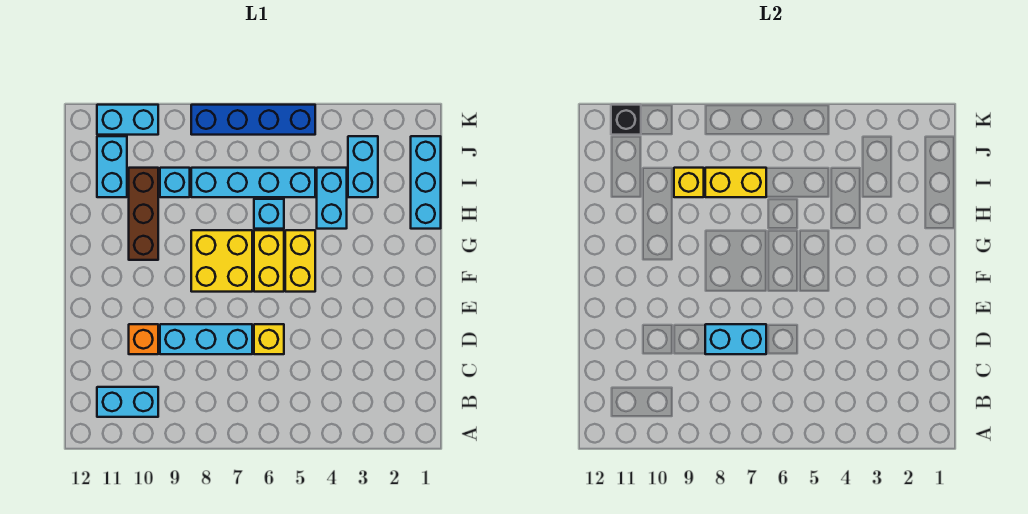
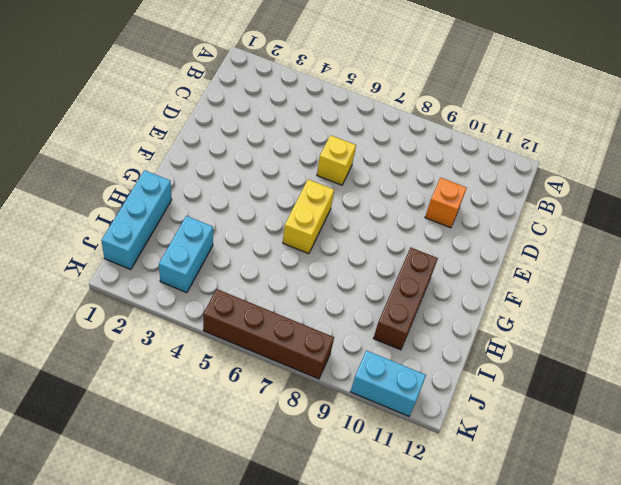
brown 1x4 brick [203,289,334,379] -> blue 1x4 brick [191,105,315,135]
none -> cyan 1x2 brick [97,387,158,417]
none -> cyan 1x3 brick [160,324,252,354]
none -> yellow 1x2 brick [285,230,315,292]

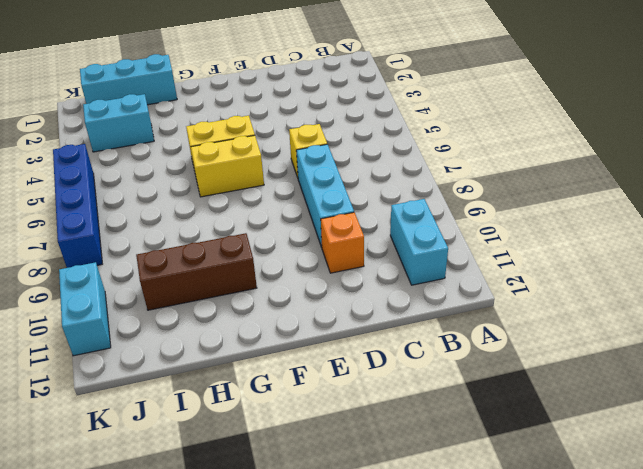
none -> yellow 2x2 brick [191,230,252,292]
none -> cyan 1x2 brick [317,168,347,229]
none -> cyan 1x1 brick [254,199,284,229]

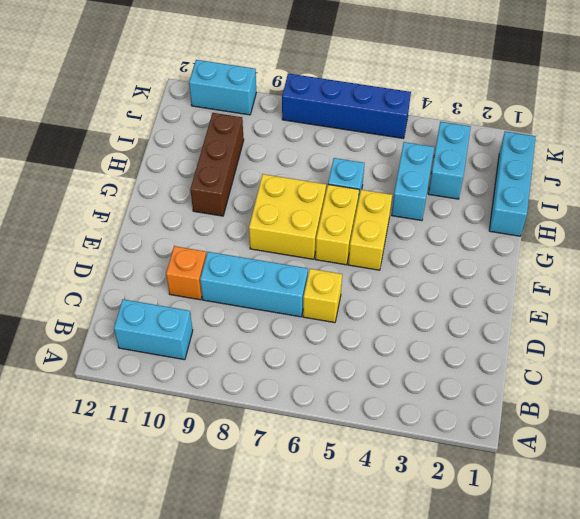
none -> cyan 1x4 brick [191,168,315,197]
none -> cyan 1x1 brick [160,168,190,197]
none -> cyan 1x2 brick [97,136,127,197]

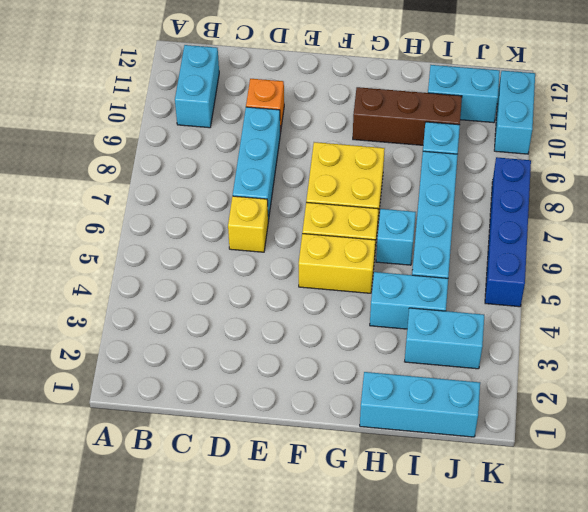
none -> cyan 1x2 brick [705,324,766,354]
none -> yellow 1x2 brick [705,168,766,197]
none -> yellow 1x1 brick [674,168,704,197]

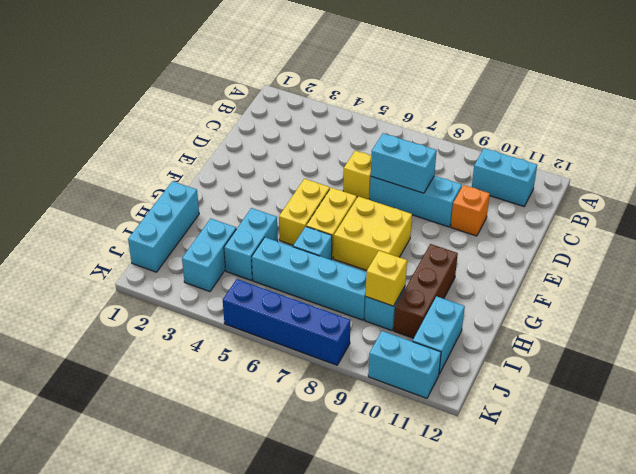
none -> yellow 1x2 brick [705,168,766,197]
none -> black 1x1 brick [611,105,641,135]

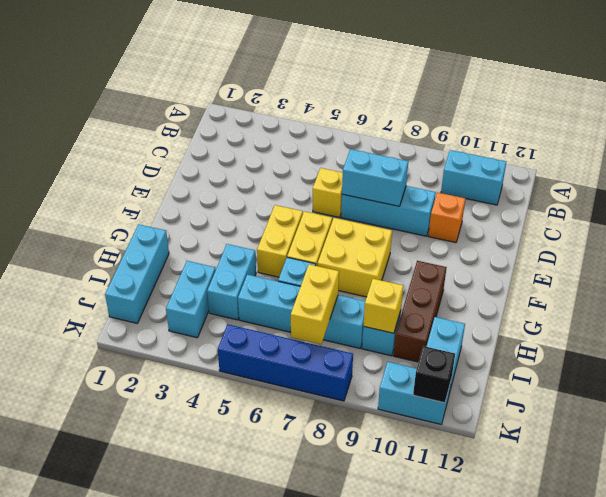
yellow 1x2 brick [291,264,339,344] -> yellow 1x2 brick turned to [705,168,766,197]

